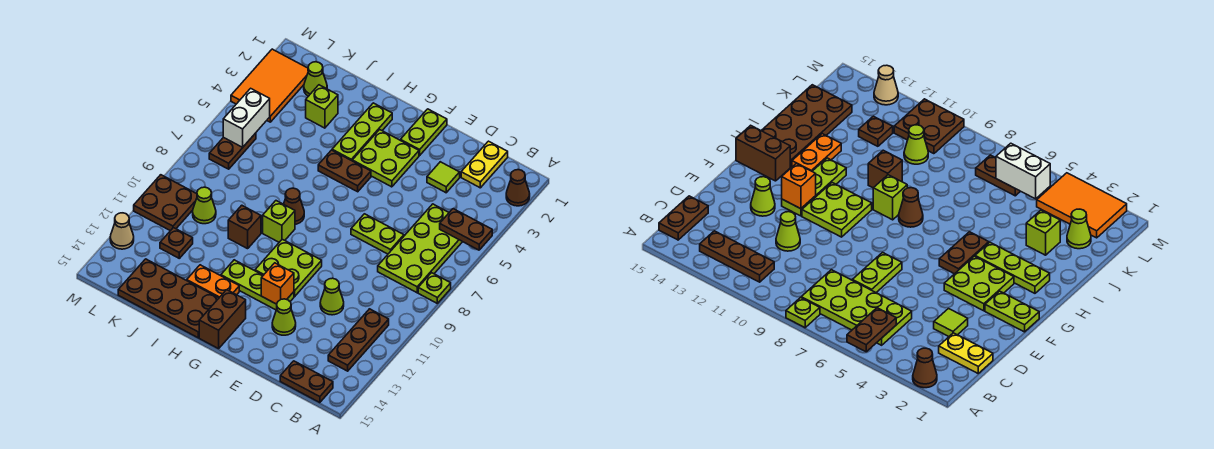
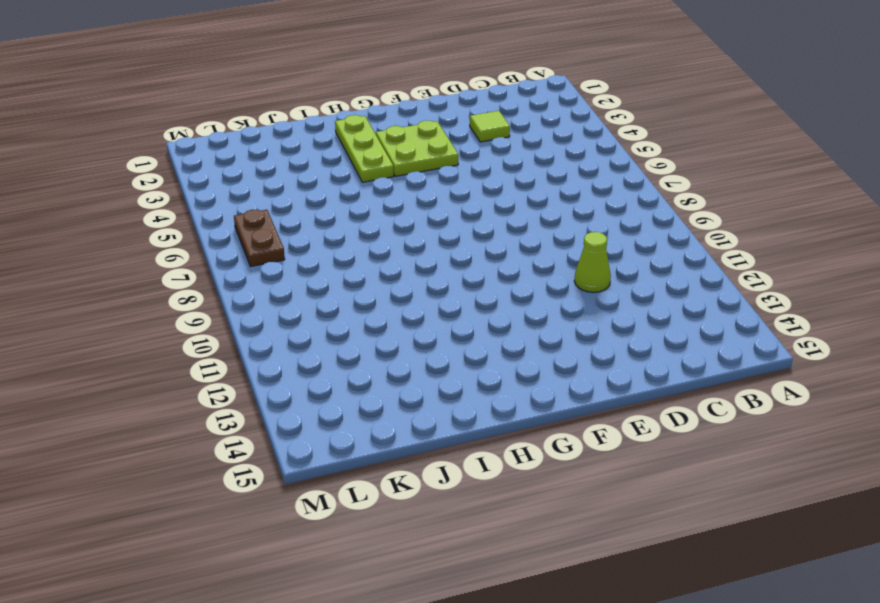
none -> brown 1x1 cone [506,170,530,206]
none -> lime 1x1 plate [418,273,451,303]
none -> lime 2x4 plate [378,204,462,293]
none -> brown 1x3 plate [328,309,389,371]

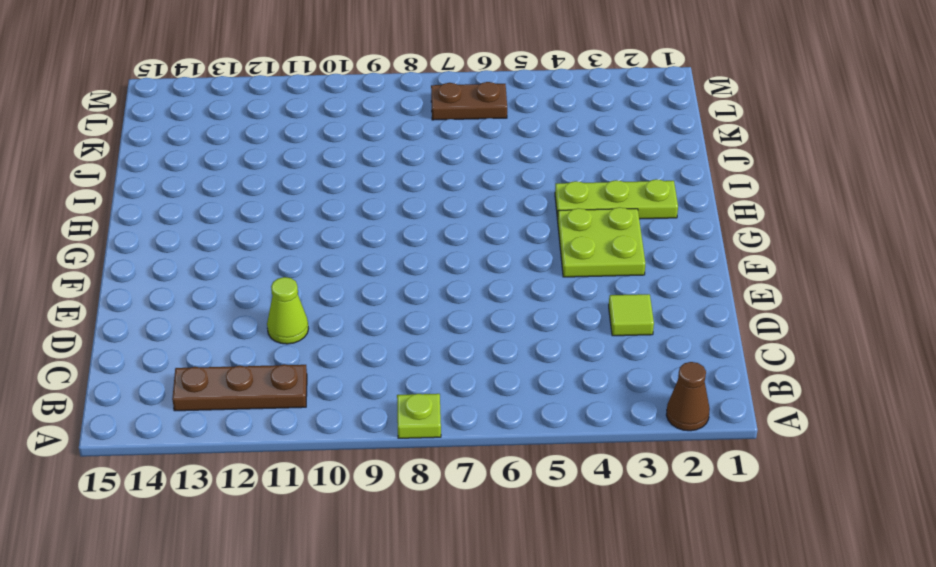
none -> lime 2x4 plate [378,204,462,293]
none -> brown 1x2 plate [280,361,333,403]
none -> yellow 1x2 plate [461,141,508,188]
none -> lime 1x2 plate [351,214,404,254]

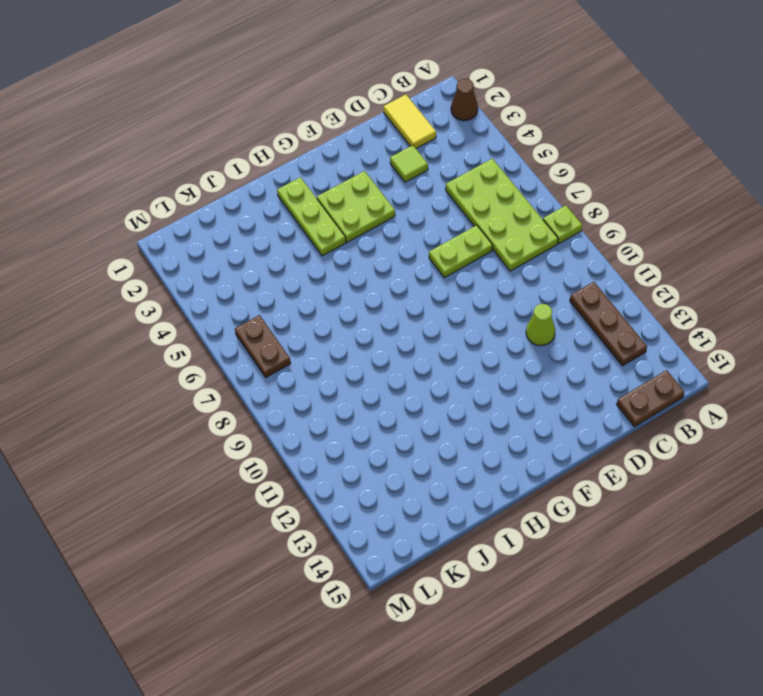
yellow 1x2 tile [384,95,436,148] -> yellow 1x2 plate [461,141,508,188]
none -> lime 1x1 cone [272,299,296,335]
none -> lime 1x2 plate [400,109,447,155]
none -> lime 2x2 plate [255,239,322,297]
none -> lime 1x3 plate [221,260,294,310]

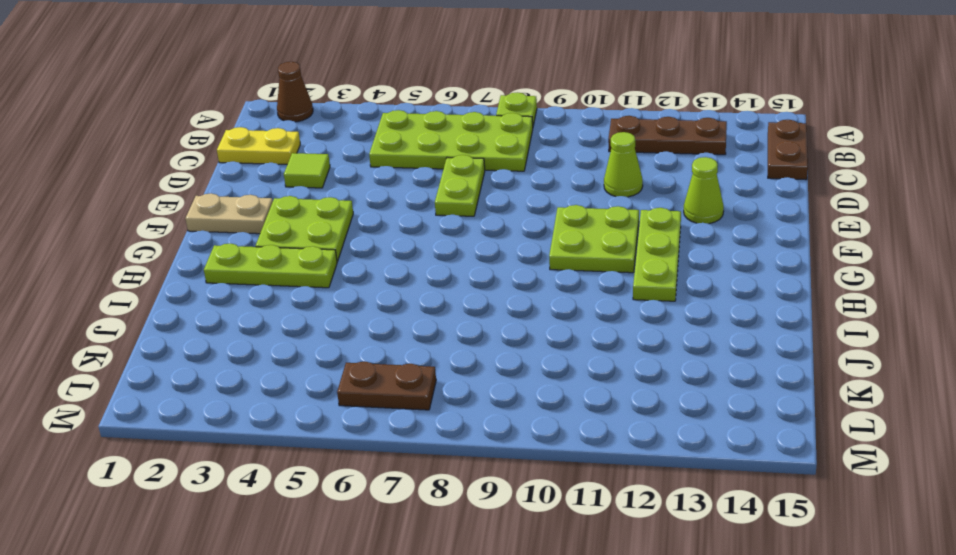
tan 1x2 plate [185,193,273,234] -> lime 1x2 plate [400,109,447,155]
none -> brown 1x2 plate [318,150,371,192]
none -> brown 1x2 brick [199,290,246,349]
none -> brown 1x1 cone [284,188,304,224]
none -> lime 1x1 brick [263,201,295,242]

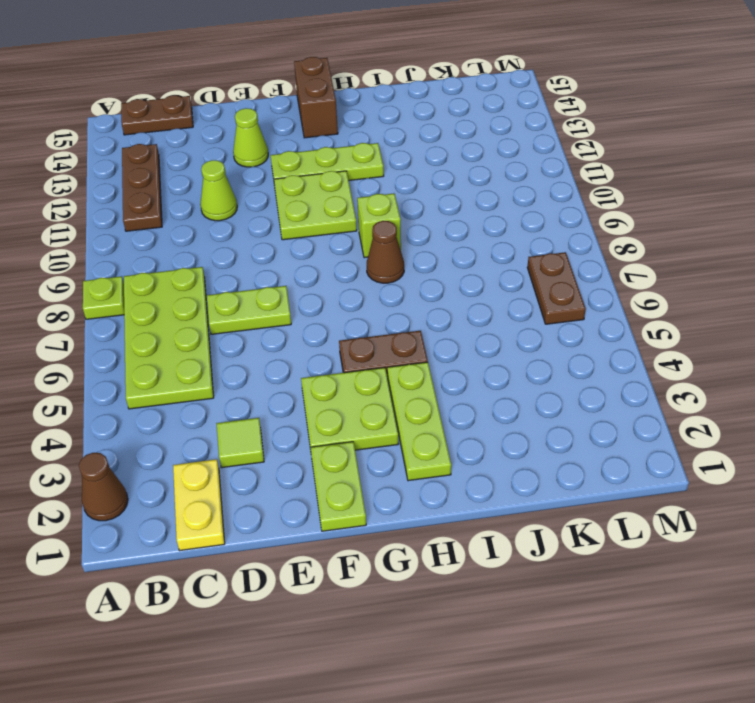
none -> orange 1x2 plate [187,265,239,298]
none -> brown 2x4 plate [118,259,219,338]
none -> brown 1x1 brick [228,205,261,249]
none -> lime 1x1 brick [306,85,338,128]

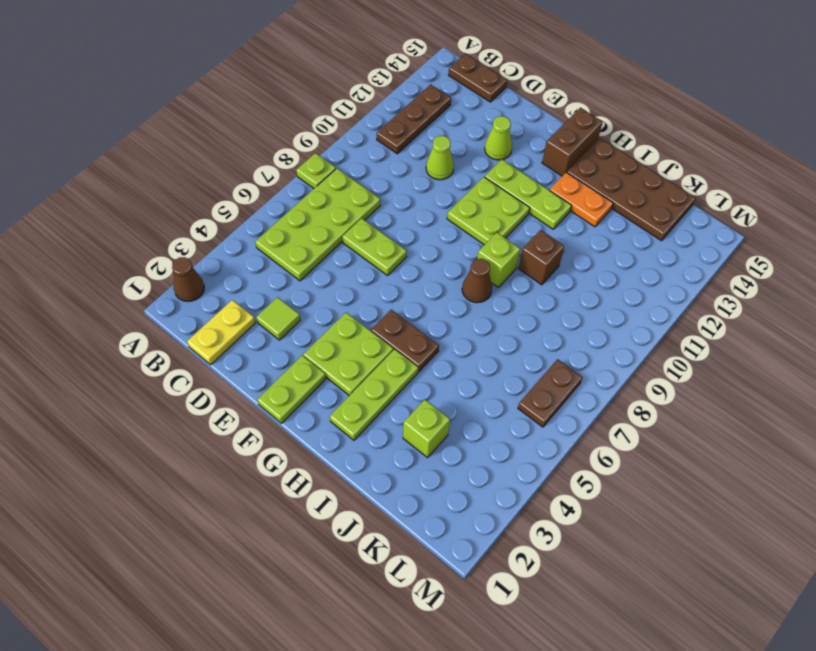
none -> lime 1x1 cone [304,62,327,96]
none -> lime 1x1 cone [193,187,216,224]
none -> brown 1x1 plate [160,228,193,258]
none -> orange 2x3 tile [231,49,308,122]

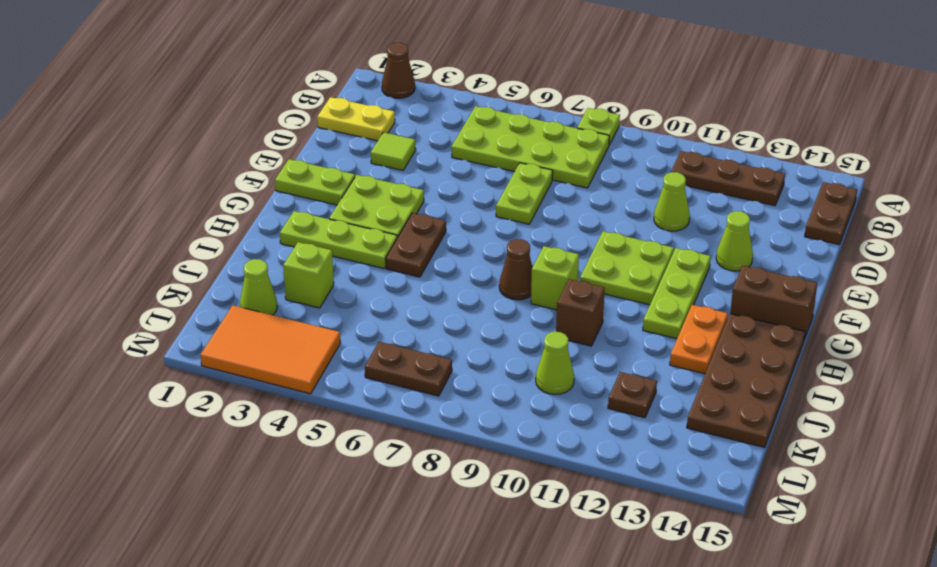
none -> brown 2x2 plate [134,175,197,231]
none -> tan 1x1 cone [110,213,134,249]
none -> brown 1x2 plate [440,209,492,250]
none -> orange 1x1 brick [261,263,294,304]

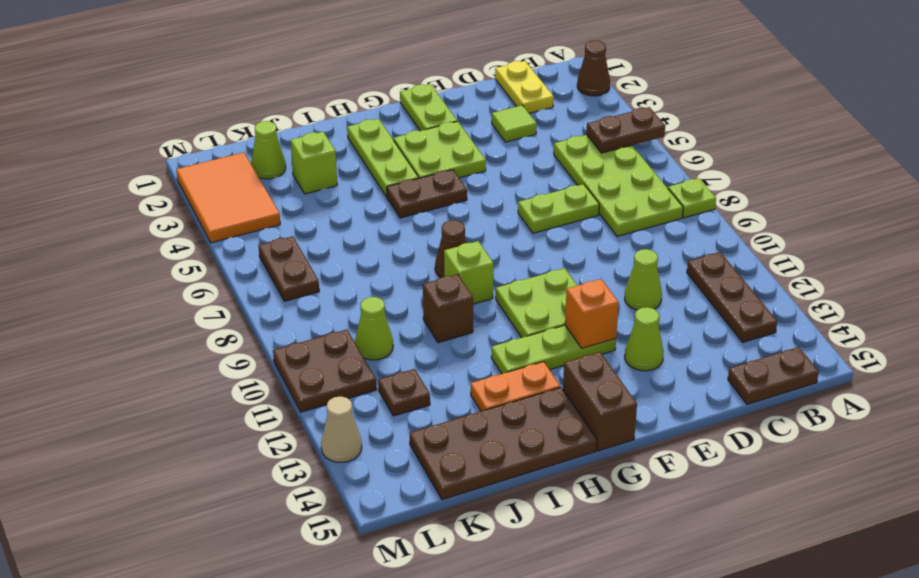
none -> white 1x2 brick [223,88,270,147]

